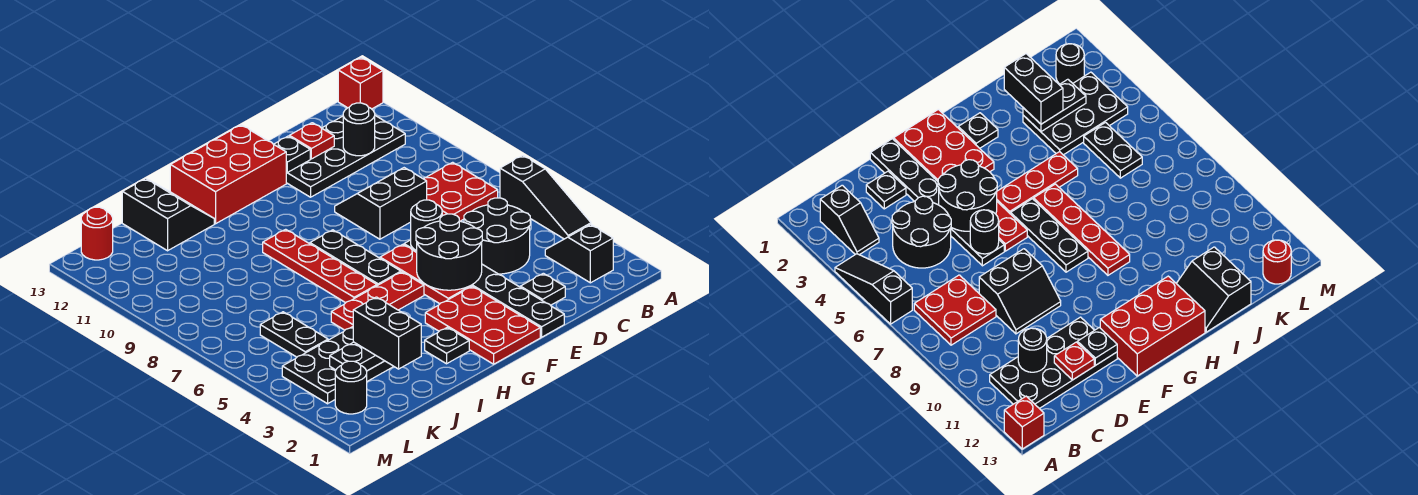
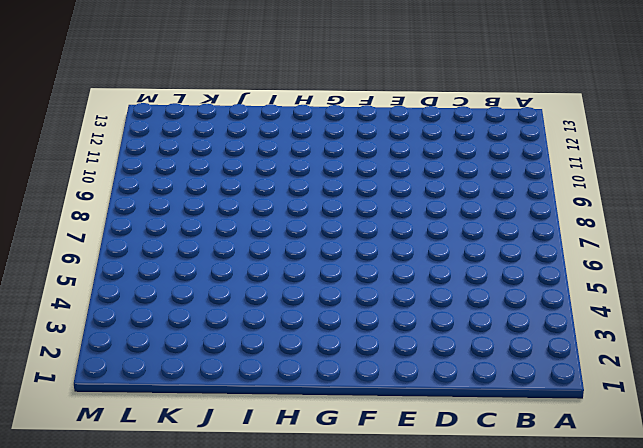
none -> black 1x3 slope [500,155,591,239]
none -> red 1x1 brick [338,57,383,109]
none -> black 1x2 slope [545,224,613,283]

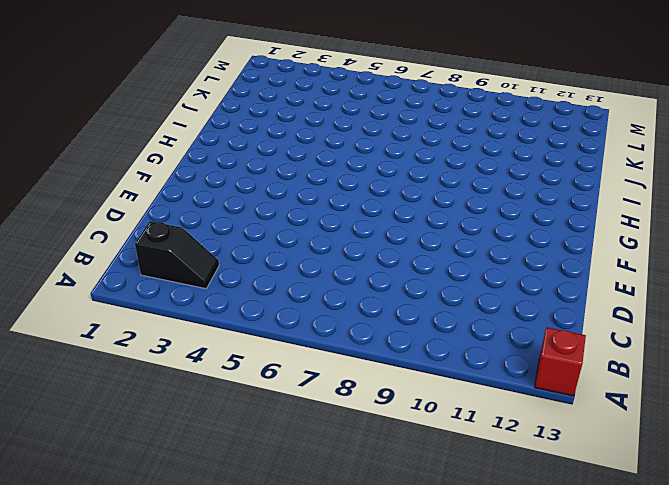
none -> black 1x3 slope [500,155,591,239]
none -> red 2x2 plate [423,162,498,221]
none -> black 2x4 plate [286,116,405,197]

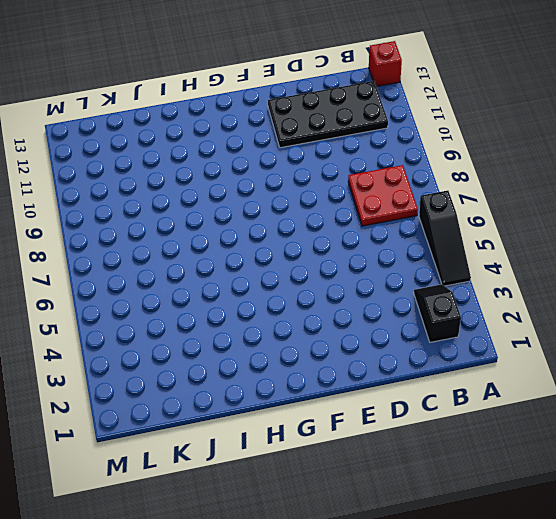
none -> black 2x2 round brick [464,198,530,274]
none -> black 1x1 plate [520,273,565,305]
none -> black 2x2 slope [335,168,427,239]

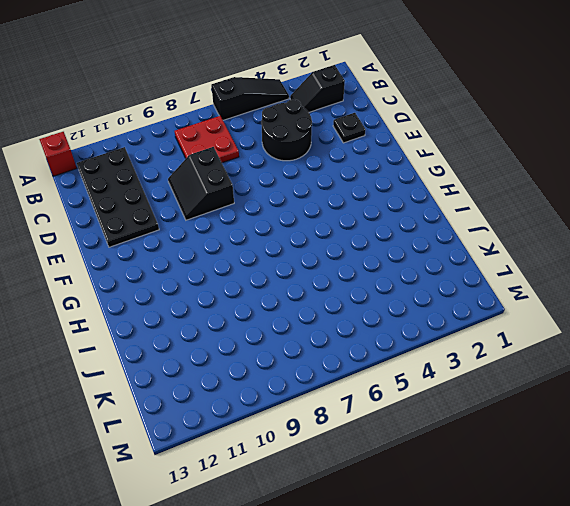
none -> black 1x6 plate [404,240,564,337]
none -> red 2x3 plate [425,286,540,364]
none -> red 1x3 plate [380,245,471,304]

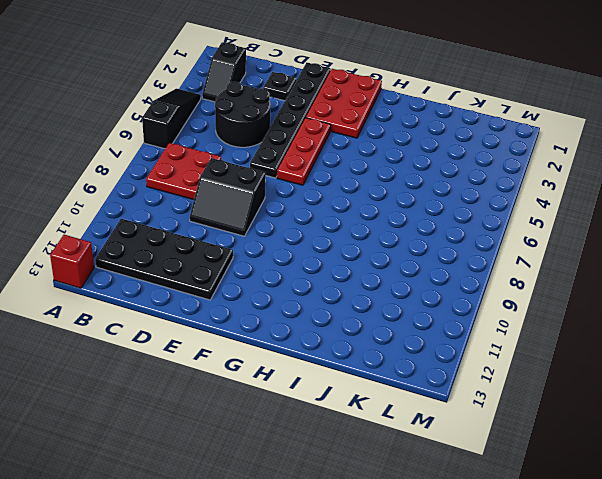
none -> red 2x3 brick [170,125,286,224]
none -> red 1x3 plate [331,272,424,330]
none -> black 1x3 plate [310,230,401,286]

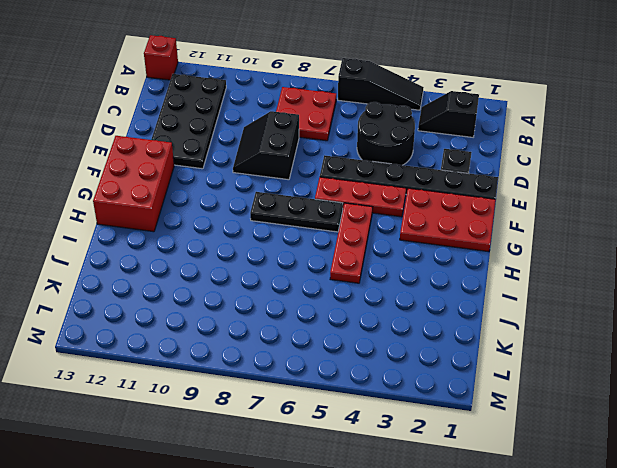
none -> black 1x1 plate [425,327,469,364]
none -> red 1x4 plate [263,229,377,303]
none -> black 2x2 slope [122,178,214,251]

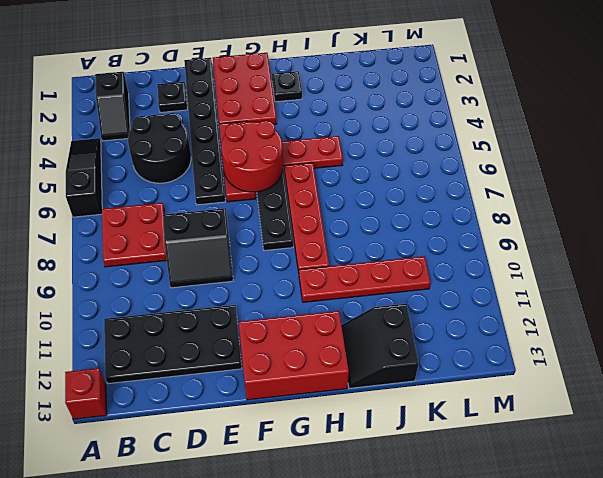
red 2x2 round brick [221,121,283,192] -> black 2x2 round brick [416,214,482,290]
red 1x4 plate [299,256,431,302] -> none
none -> black 2x3 plate [282,327,394,404]
none -> black 1x2 plate [260,312,328,357]
none -> black 1x1 round brick [335,361,367,414]

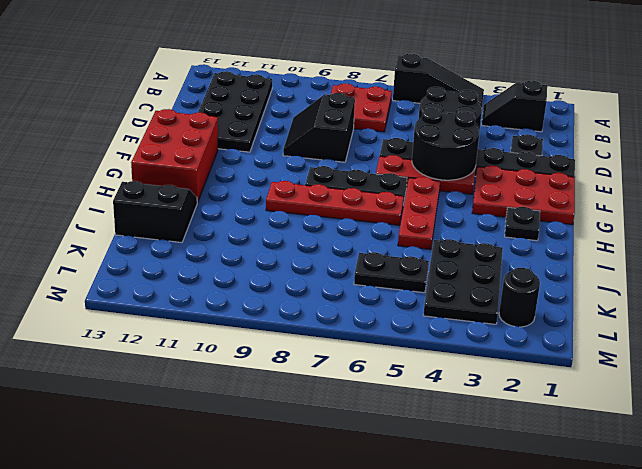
none -> red 1x1 brick [338,57,383,109]
none -> red 1x1 round brick [81,207,113,260]
none -> black 1x1 round brick [343,103,375,156]

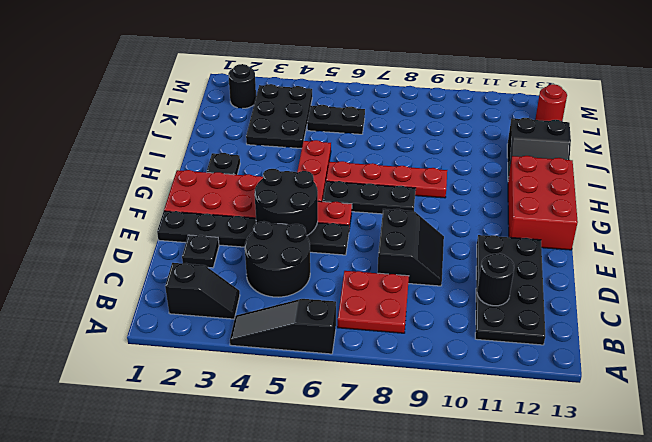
none -> red 1x1 brick [338,57,383,109]
none -> red 1x1 plate [289,123,334,159]
none -> black 1x1 round brick [411,200,442,251]

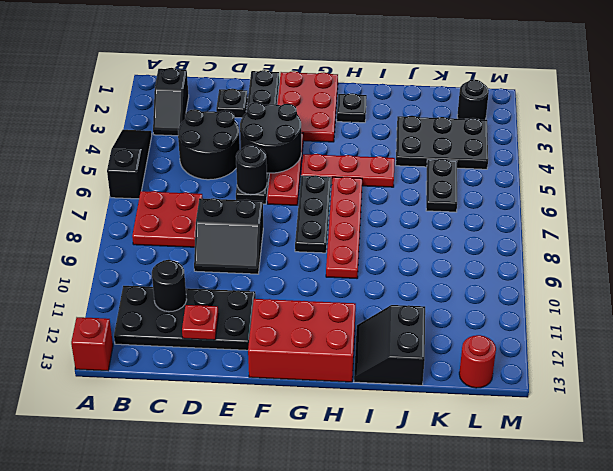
none -> black 1x1 plate [274,136,310,172]
none -> black 1x2 plate [330,342,384,371]
none -> black 1x2 brick [353,297,421,369]

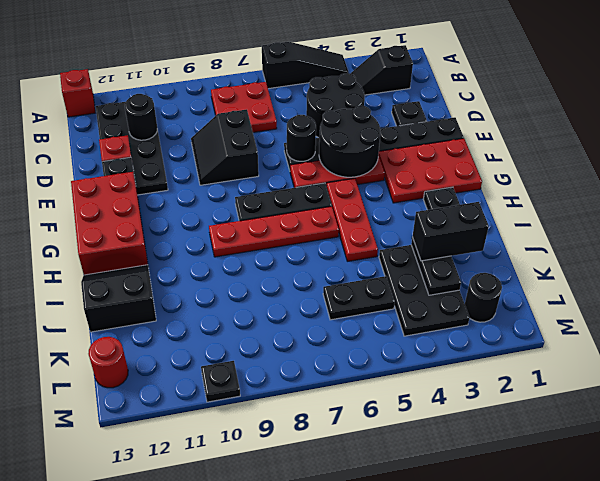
black 1x1 plate [201,361,240,402] -> none

